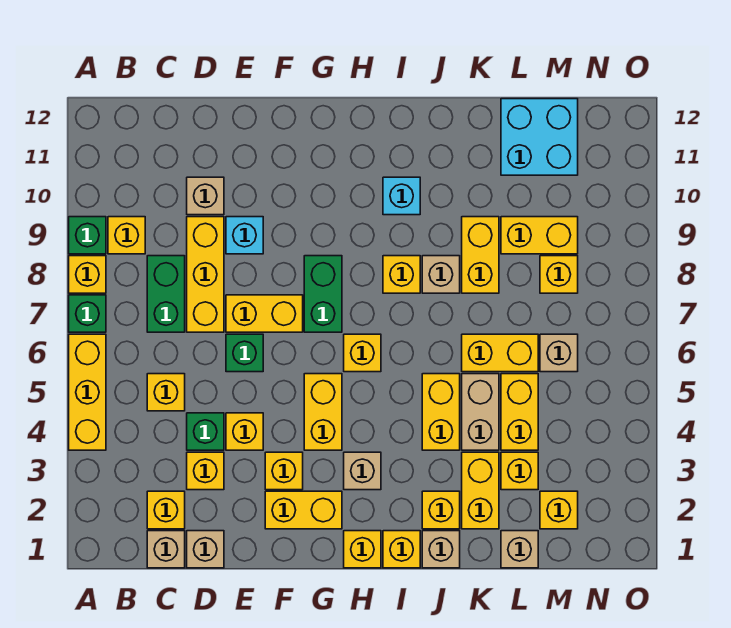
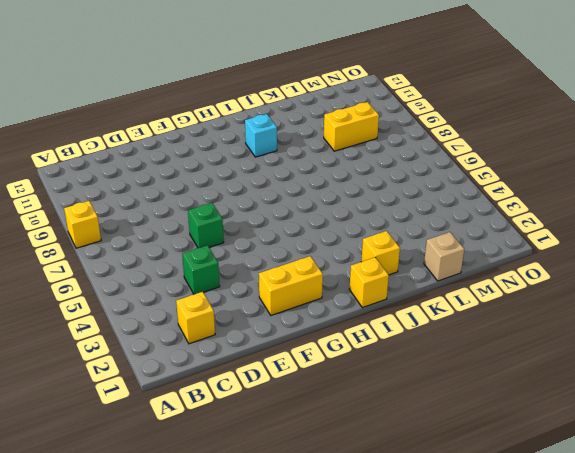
none -> yellow 1x3 brick [69,334,106,450]
none -> green 1x1 brick [69,295,106,332]
none -> green 1x1 brick [69,217,106,254]
none -> yellow 1x1 brick [108,217,145,254]

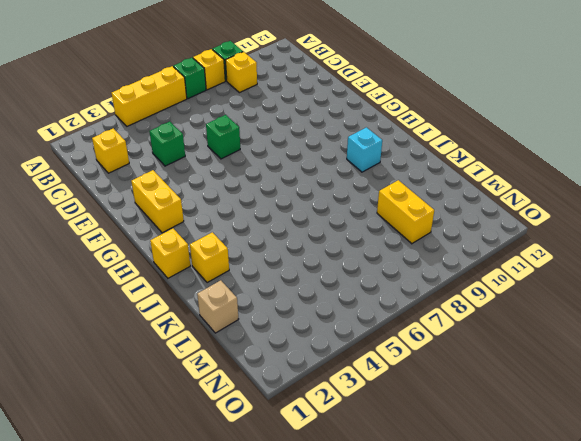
none -> tan 1x1 brick [147,531,185,568]
none -> yellow 1x1 brick [147,374,185,411]
none -> green 1x2 brick [147,256,185,332]
none -> tan 1x1 brick [187,531,224,568]

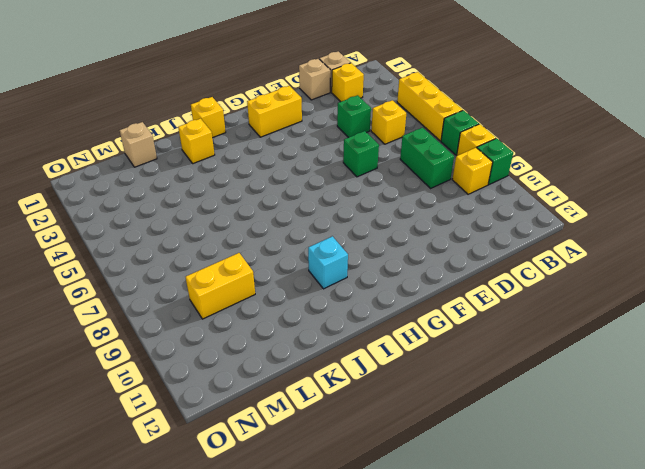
none -> yellow 1x1 brick [187,452,224,490]
none -> yellow 1x3 brick [187,217,224,332]
none -> tan 1x1 brick [187,177,224,215]
none -> yellow 1x1 brick [226,413,263,450]

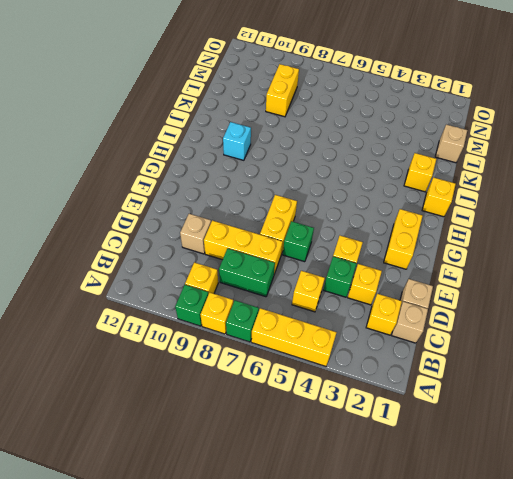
none -> cyan 1x1 brick [226,217,263,254]
none -> yellow 1x1 brick [265,452,303,490]
none -> yellow 1x2 brick [304,374,342,450]
none -> green 1x2 brick [304,256,342,332]

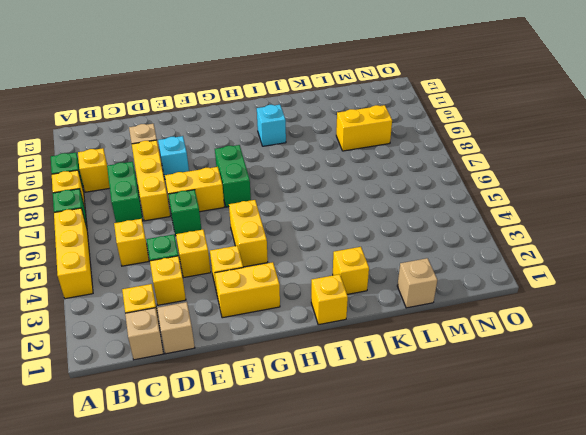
none -> yellow 1x1 brick [344,531,381,568]
none -> tan 1x1 brick [344,452,381,490]
none -> yellow 1x1 brick [344,334,381,372]
none -> yellow 1x1 brick [383,256,420,293]

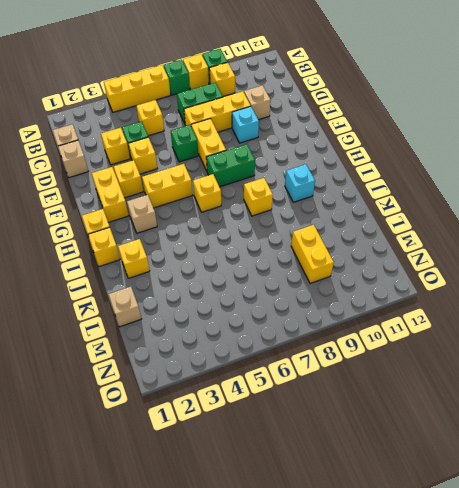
none -> yellow 1x1 brick [147,491,185,529]
none -> tan 1x1 brick [422,531,460,568]
none -> yellow 1x2 brick [422,374,460,450]
none -> tan 1x1 brick [422,256,460,293]

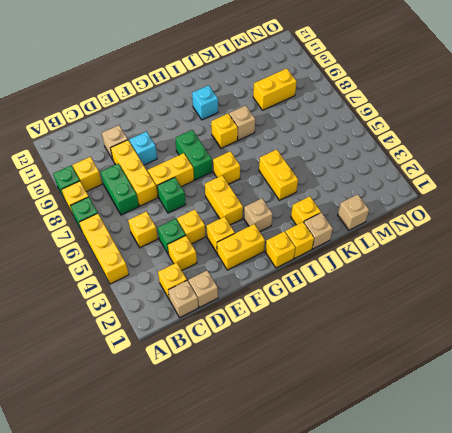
none -> yellow 1x2 brick [462,452,499,529]
none -> tan 1x2 brick [462,374,499,450]
none -> yellow 1x2 brick [462,334,538,372]
none -> yellow 1x2 brick [462,217,499,293]

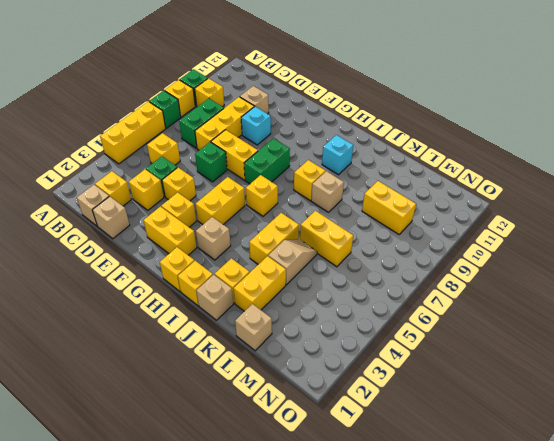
tan 1x2 slope [268,239,317,285] -> tan 1x2 brick [462,374,499,450]
none -> yellow 1x2 brick [462,217,499,293]
none -> yellow 1x1 brick [501,452,538,490]
none -> yellow 1x2 brick [501,374,538,450]
none -> cyan 2x2 brick [501,99,578,175]

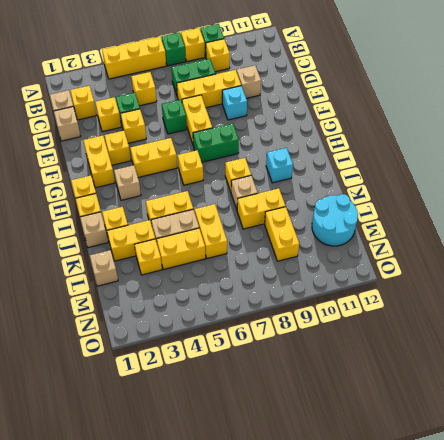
cyan 2x2 round brick [312,194,358,246] -> cyan 2x2 brick [501,99,578,175]
none -> yellow 1x1 brick [540,491,578,529]
none -> tan 1x1 brick [540,334,578,372]
none -> yellow 1x1 brick [540,256,578,293]

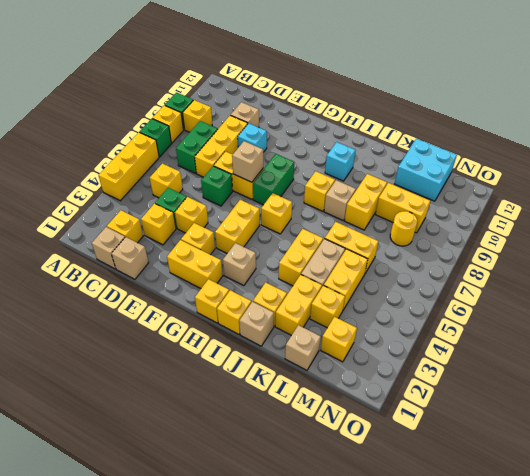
tan 1x1 brick [232,141,263,182] -> tan 1x1 brick moved to [540,334,578,372]
yellow 1x1 round brick [390,211,417,246] -> yellow 1x1 brick [540,256,578,293]

